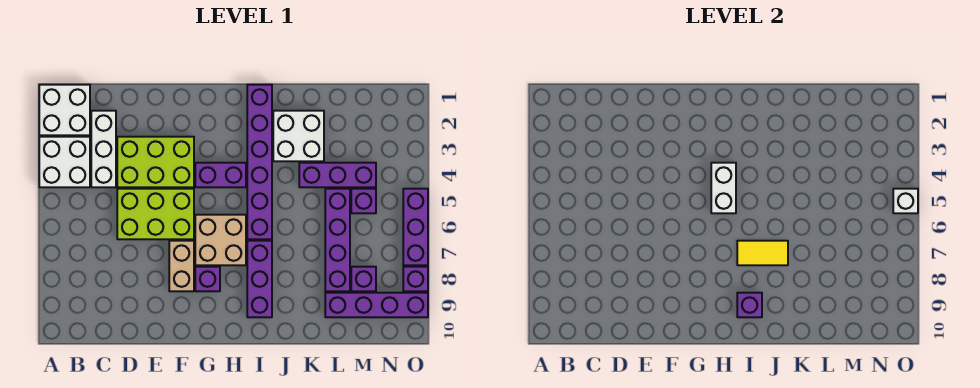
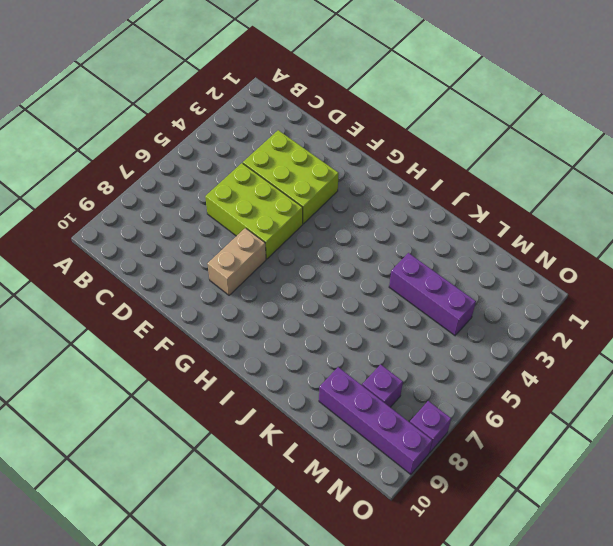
none -> white 2x2 brick [39,85,90,135]
none -> white 2x2 brick [39,137,90,187]
none -> white 1x3 brick [91,111,116,187]

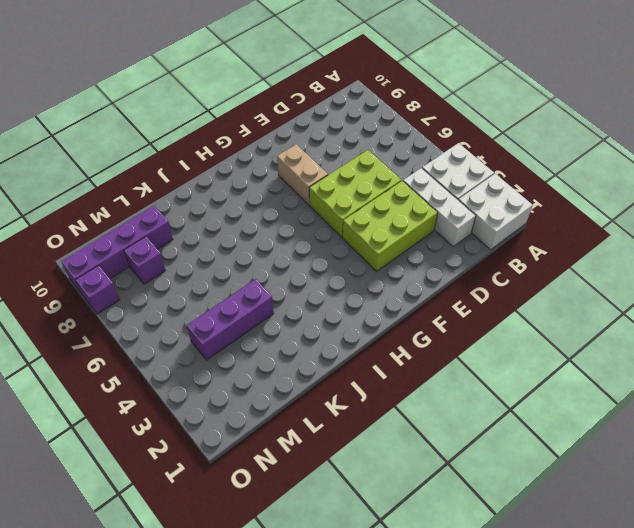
none -> purple 1x2 brick [195,163,246,187]
none -> tan 2x2 brick [195,215,246,265]
none -> purple 1x1 brick [195,267,220,291]

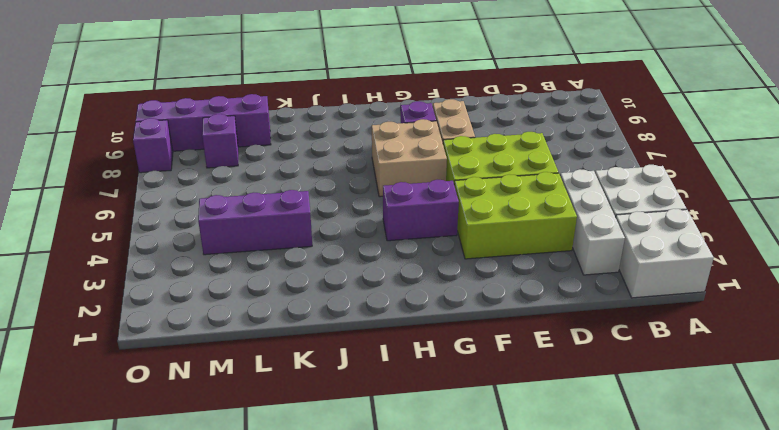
none -> purple 1x6 brick [247,85,272,239]
none -> purple 1x3 brick [247,241,272,317]
none -> white 2x2 brick [273,111,324,161]

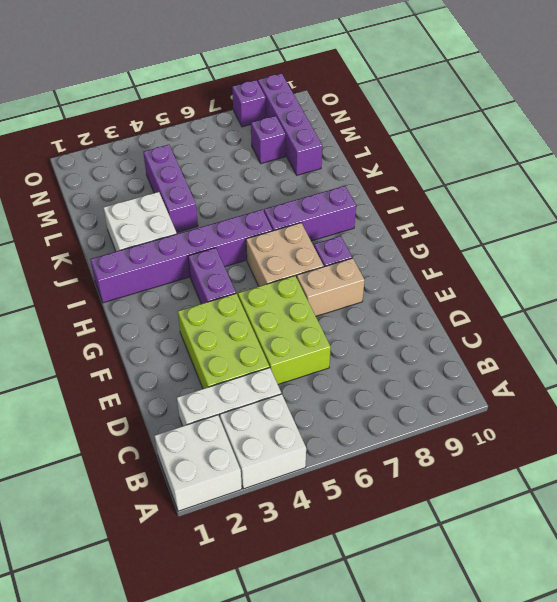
none -> purple 1x4 brick [325,189,350,291]
none -> purple 1x1 brick [351,189,376,213]
none -> purple 1x3 brick [403,189,428,265]

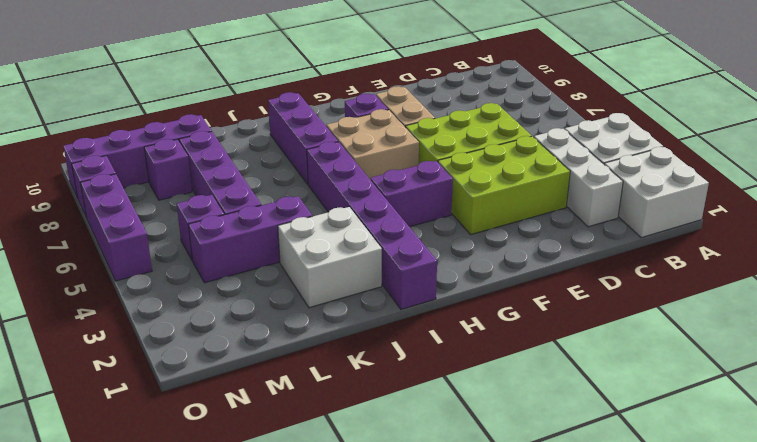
none -> white 1x2 brick [711,163,736,213]
none -> yellow 1x2 tile [737,241,788,265]
none -> purple 1x1 brick [737,293,762,317]

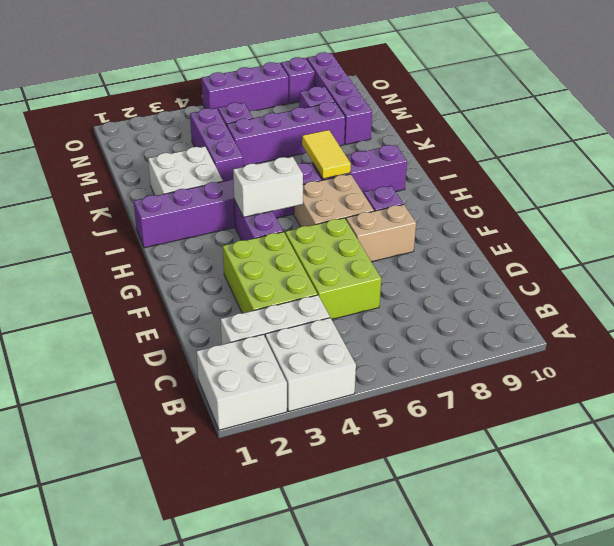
none -> purple 1x1 brick [737,293,762,317]
none -> white 1x1 brick [893,189,918,213]

